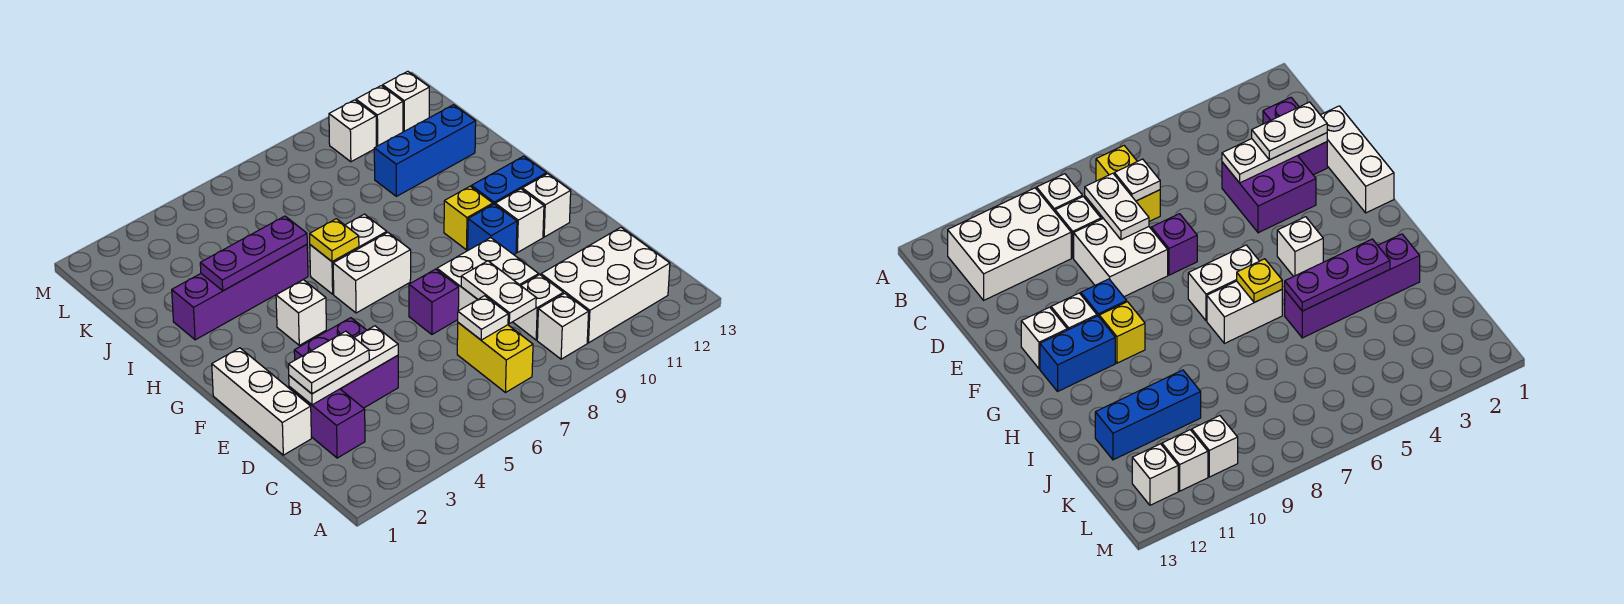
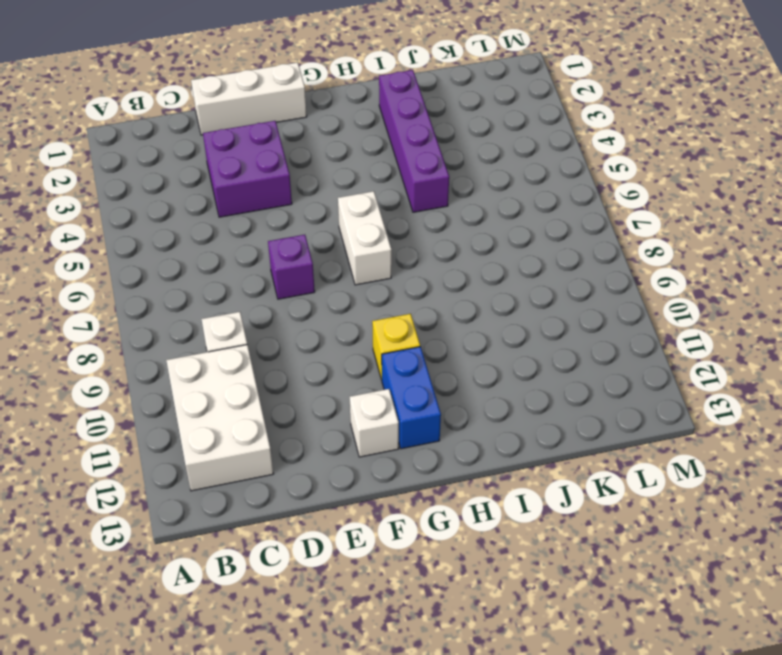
none -> yellow 1x2 brick [457,323,533,392]
none -> white 1x1 brick [537,293,589,359]
none -> purple 1x2 brick [289,387,365,458]

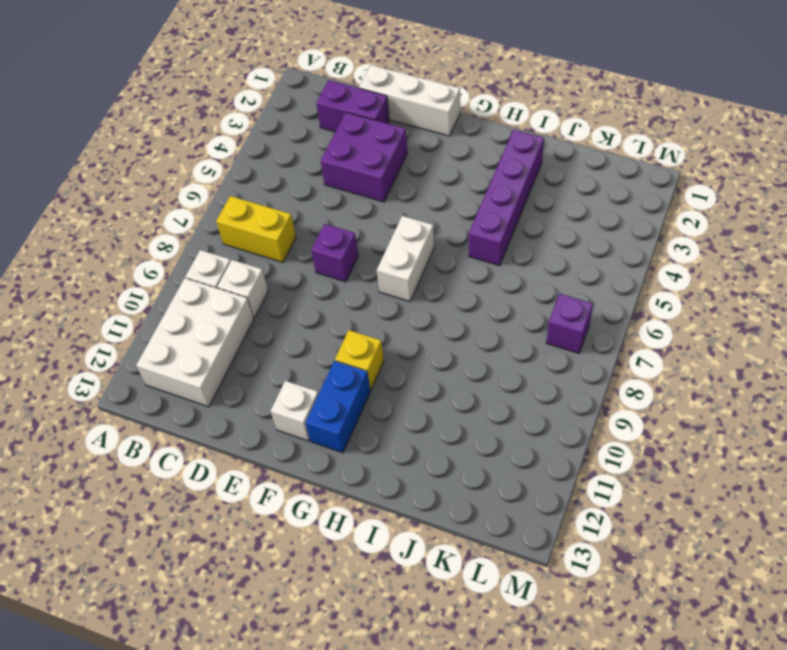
purple 1x1 brick [546,294,593,353] -> none
none -> white 2x2 brick [437,238,539,311]
none -> blue 1x1 brick [468,204,517,255]
none -> white 1x1 brick [495,189,544,252]

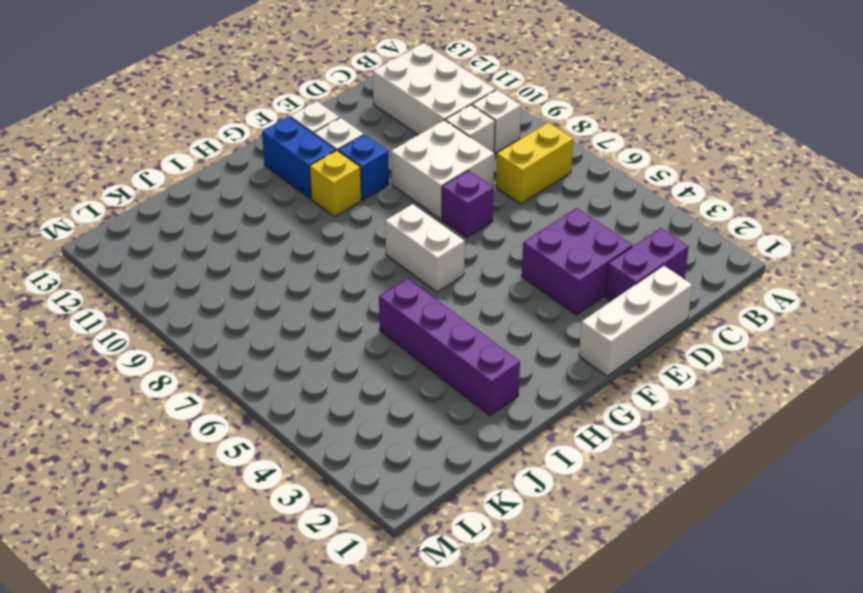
none -> white 1x1 brick [276,280,326,345]
none -> white 1x2 brick [310,214,387,294]
none -> blue 1x3 brick [374,105,476,196]

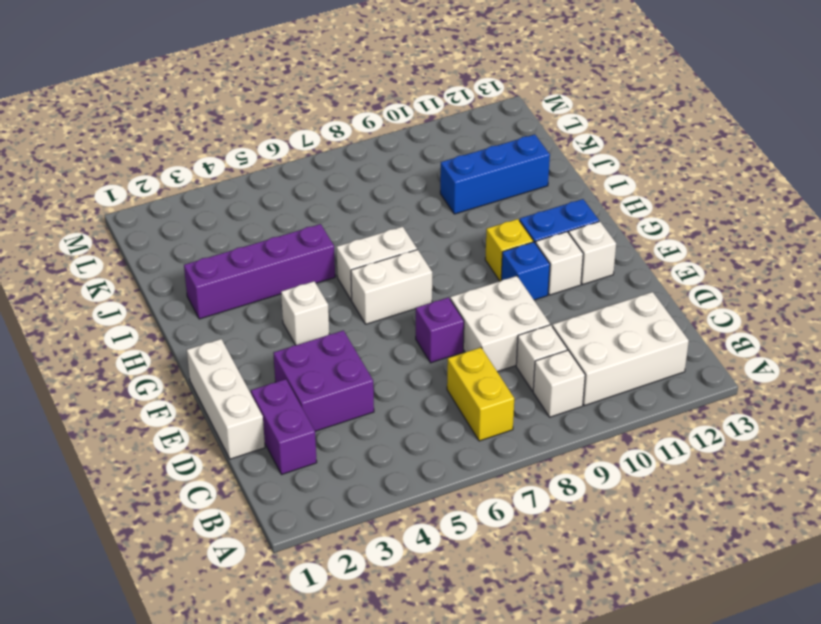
none -> white 1x1 brick [329,100,376,162]
none -> white 1x1 brick [356,86,403,146]
none -> white 1x1 brick [383,71,429,132]

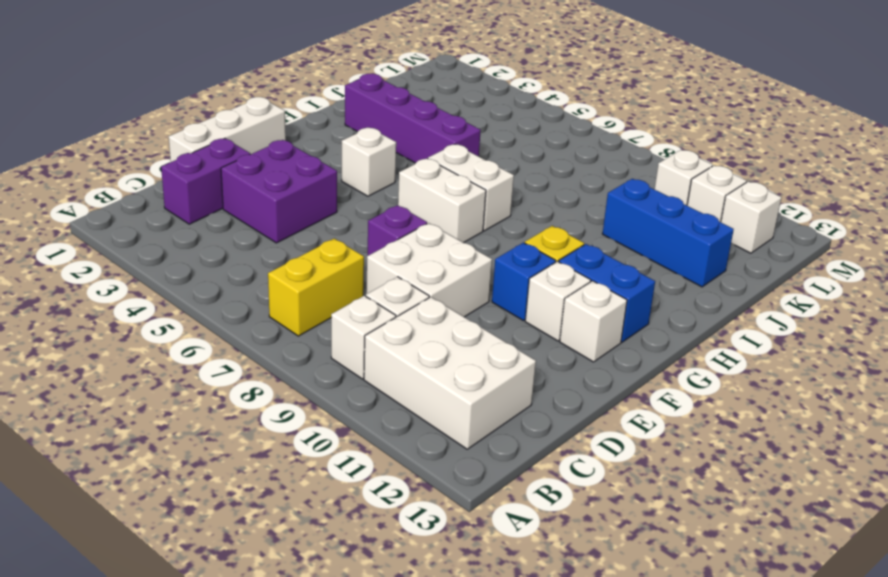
none -> white 1x1 plate [458,296,508,340]
none -> white 1x2 plate [461,261,536,324]
none -> white 1x3 plate [289,326,398,405]

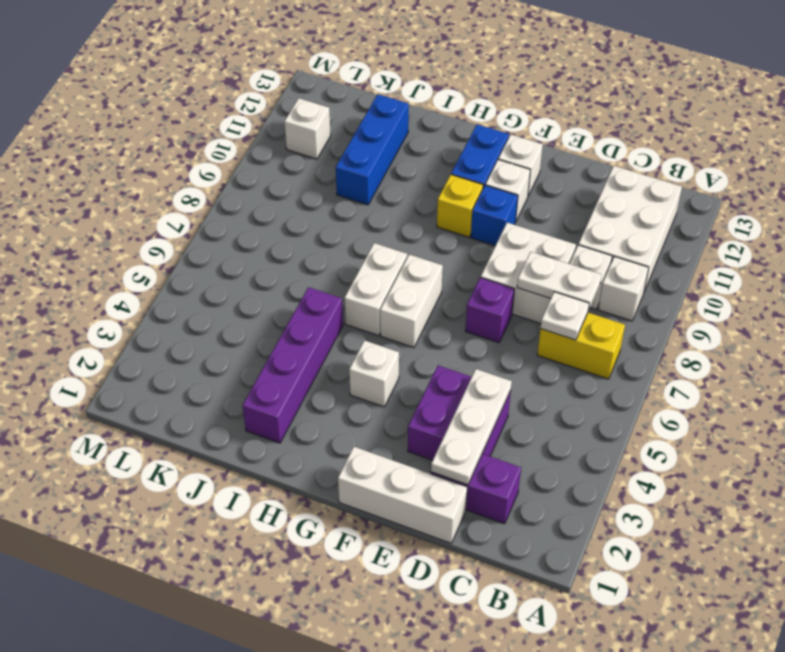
none -> white 1x1 brick [329,100,376,162]
none -> white 1x1 brick [383,71,429,132]
none -> yellow 1x1 plate [310,219,359,262]

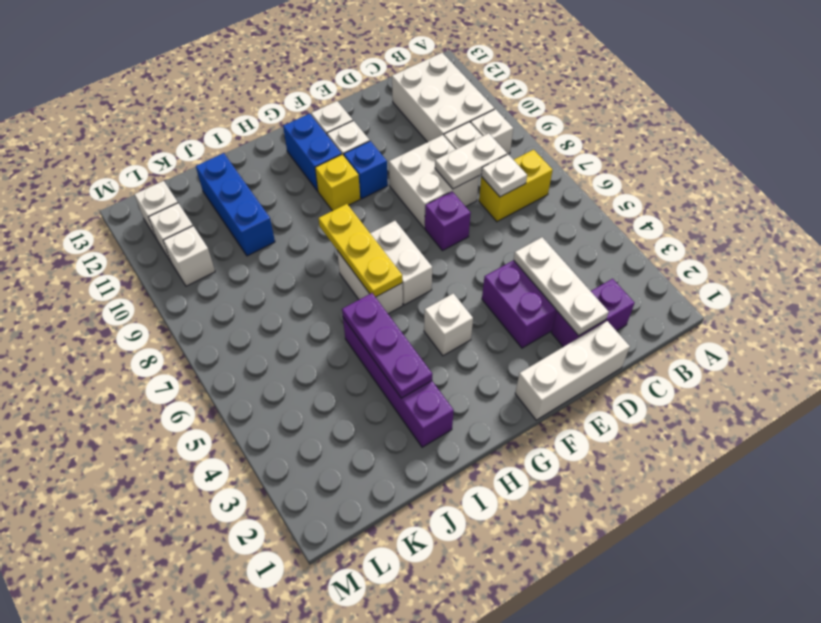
yellow 1x3 plate [318,204,402,297] -> yellow 1x1 plate [310,219,359,262]
none -> white 1x2 plate [288,331,369,394]

